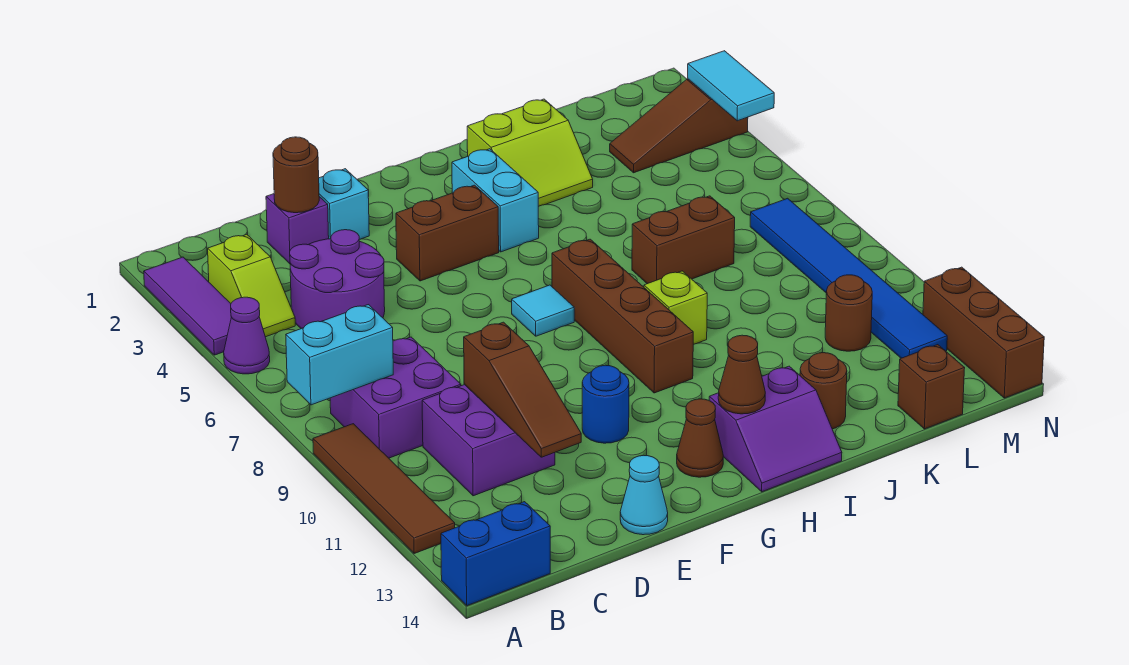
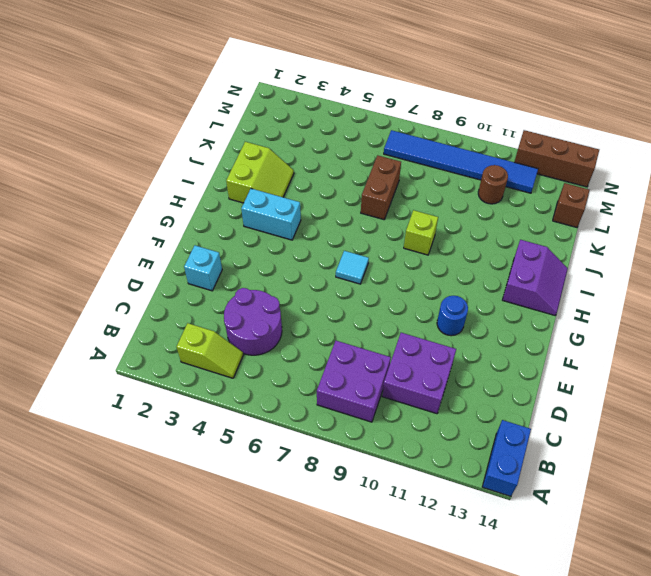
none -> purple 1x3 tile [144,257,231,355]
none -> purple 1x1 cone [224,297,270,374]
none -> brown 1x4 tile [313,424,455,553]
none -> purple 1x1 brick [266,194,329,264]

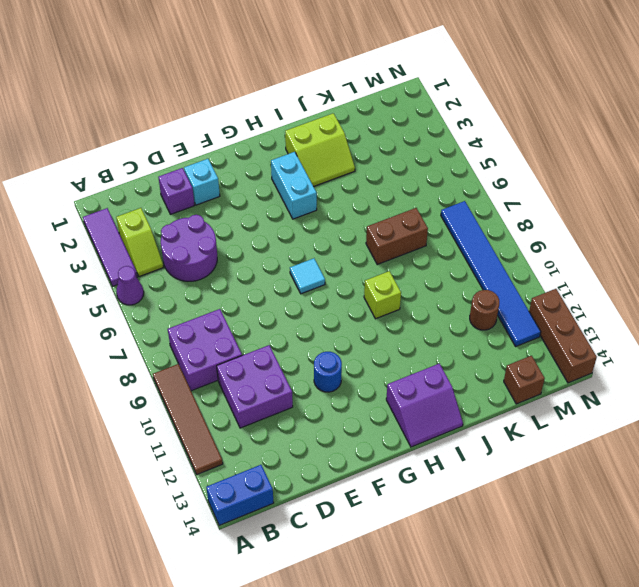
none -> cyan 1x1 cone [620,455,668,535]
none -> brown 1x2 brick [396,185,499,281]
none -> brown 1x1 cone [677,399,723,477]
none -> brown 1x4 brick [552,239,693,393]

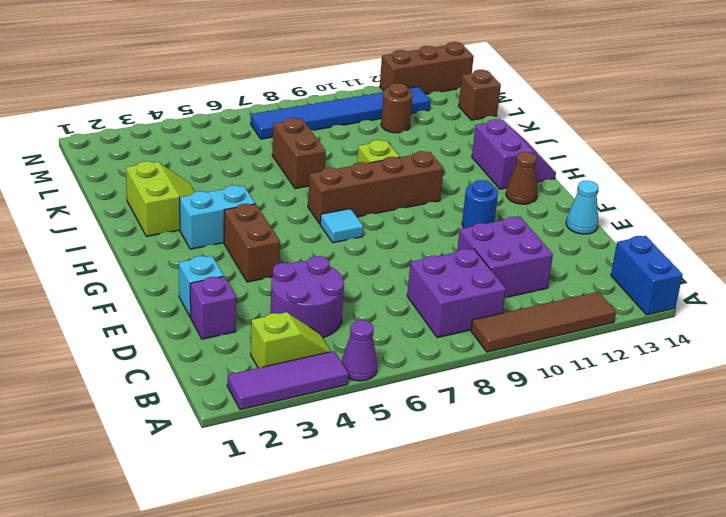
none -> brown 1x1 round brick [800,353,847,429]
none -> brown 1x3 slope [610,79,748,173]
none -> cyan 1x2 brick [286,305,393,405]
none -> brown 1x1 round brick [273,137,319,213]

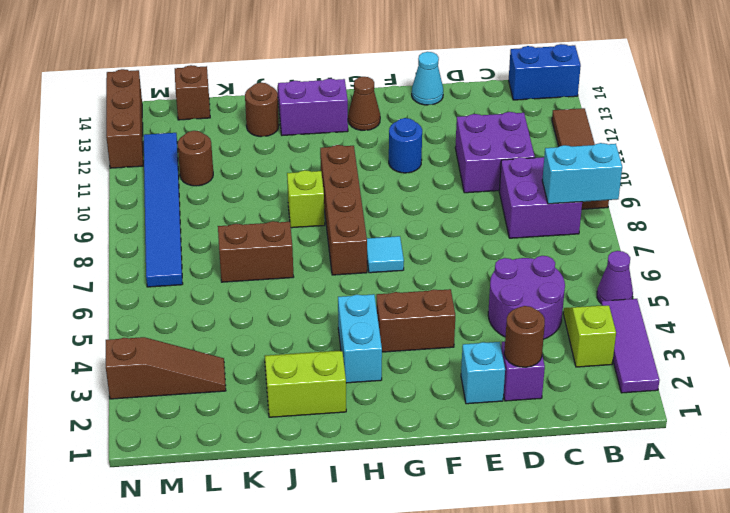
none -> brown 1x3 slope [464,322,581,457]
none -> brown 1x1 cone [718,335,765,414]
none -> cyan 1x2 tile [688,51,774,121]

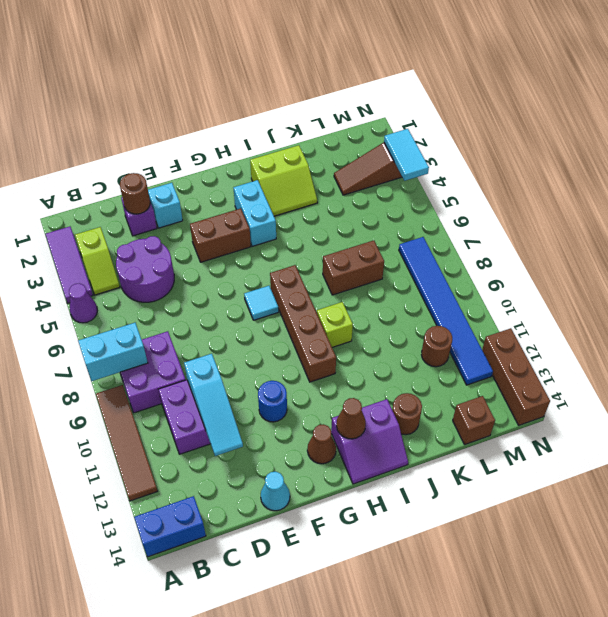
cyan 1x3 slope [184,354,243,456] -> brown 1x3 slope [464,322,581,457]

